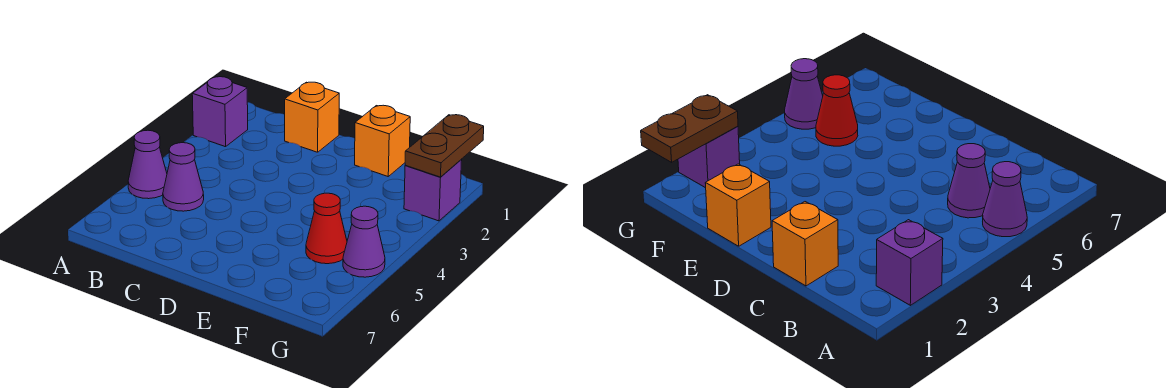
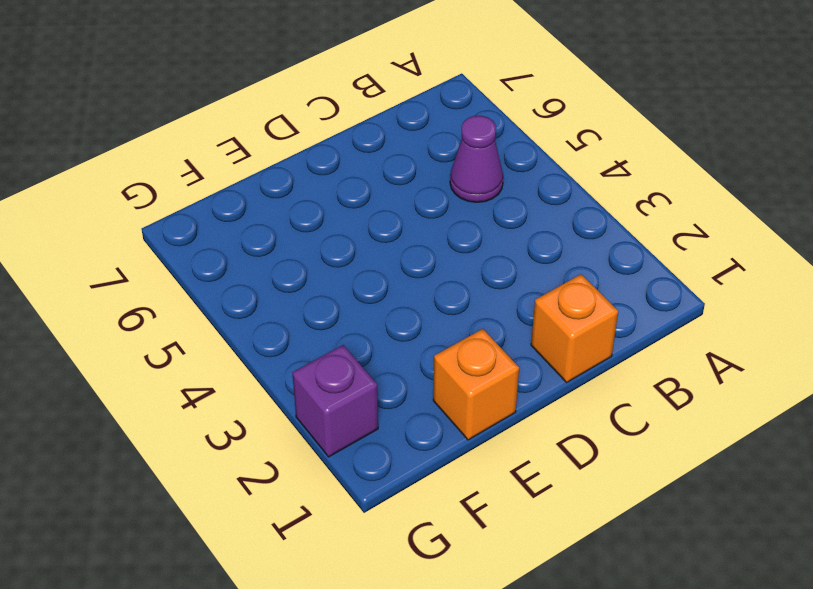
none -> purple 1x1 brick [192,77,248,147]
none -> purple 1x1 cone [128,130,167,199]

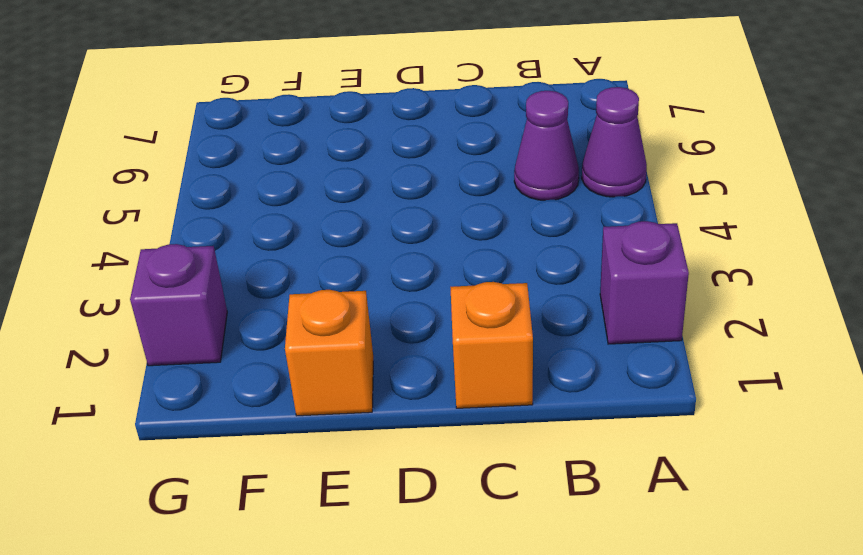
none -> red 1x1 cone [306,193,347,264]
none -> purple 1x1 cone [343,206,385,277]

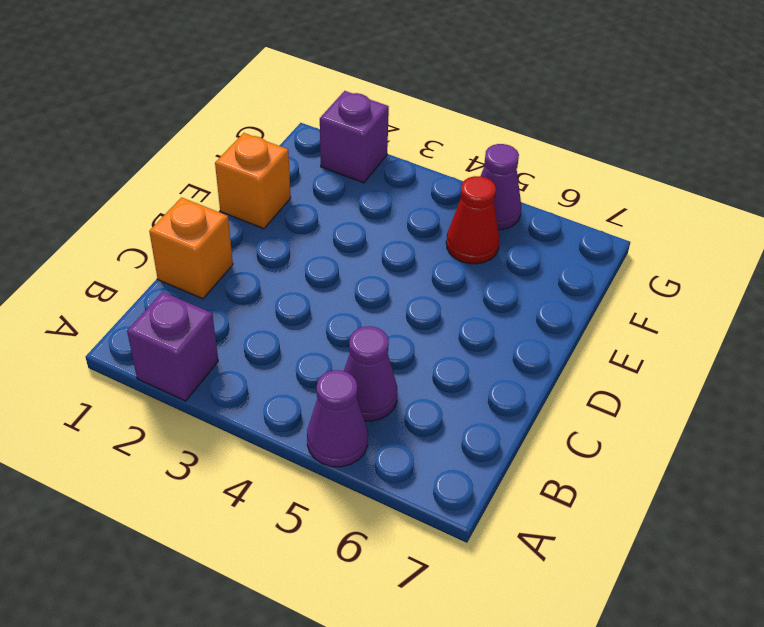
none -> brown 1x2 plate [405,115,484,177]

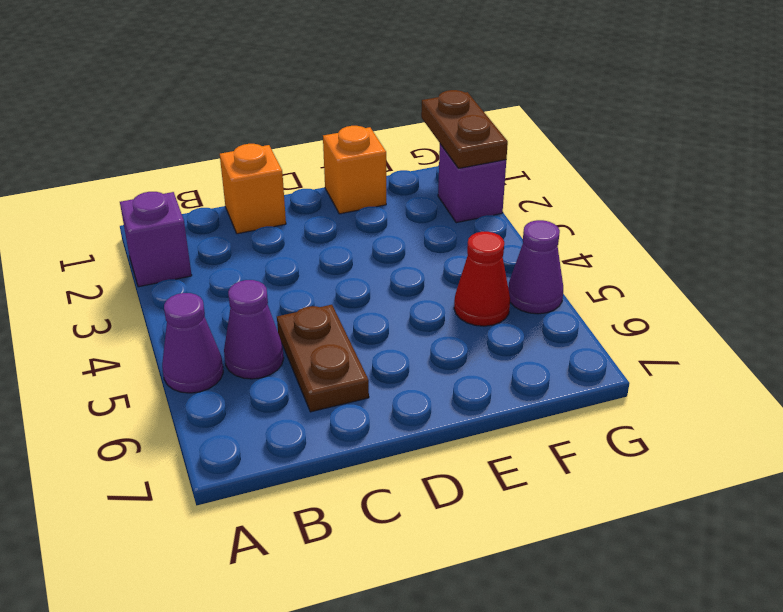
brown 1x2 plate [277,305,369,412] -> none

